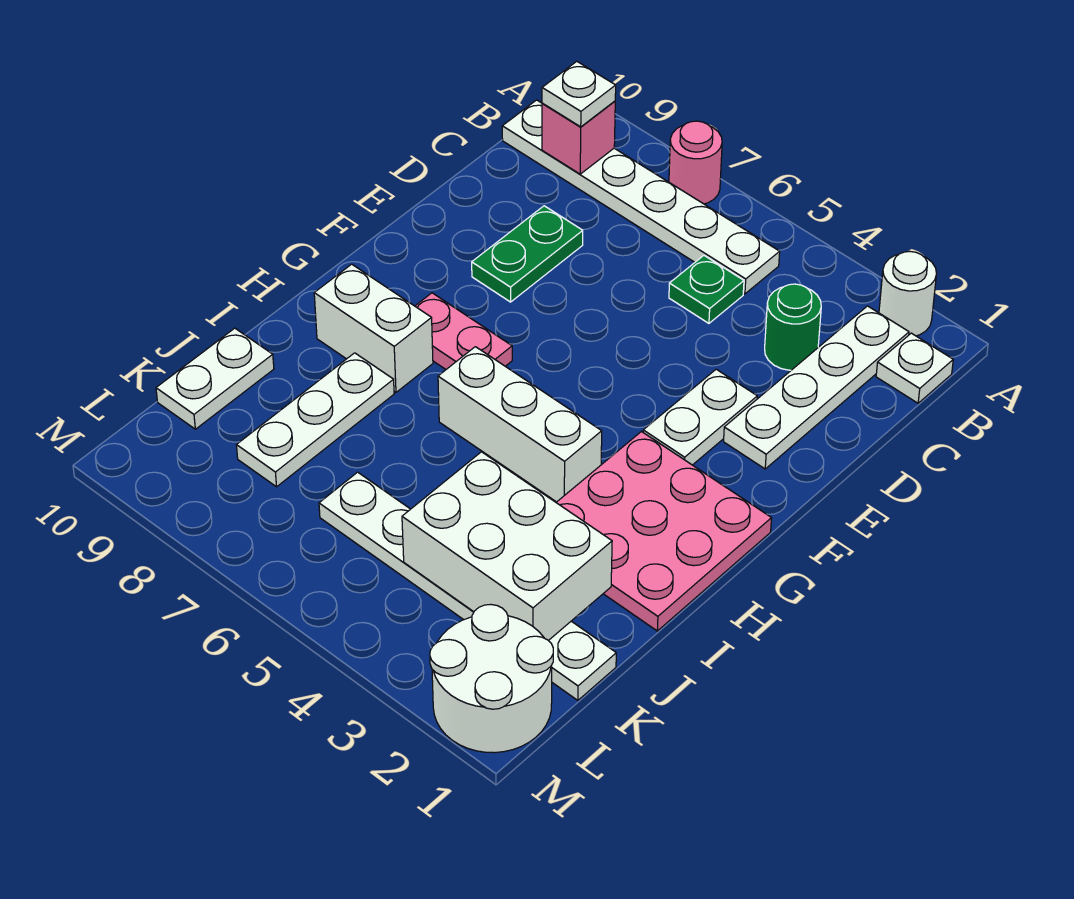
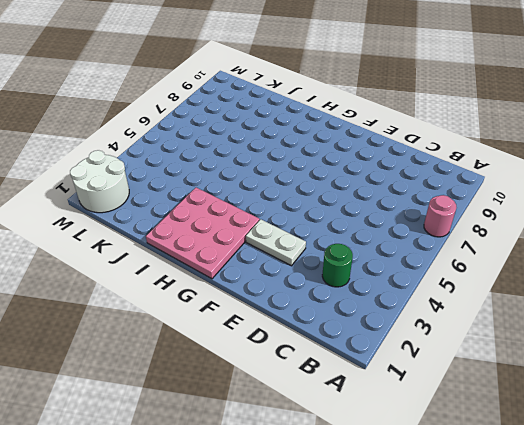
none -> white 1x1 round brick [879,252,936,336]
none -> white 1x1 plate [876,333,953,403]
none -> white 1x4 plate [724,306,909,469]

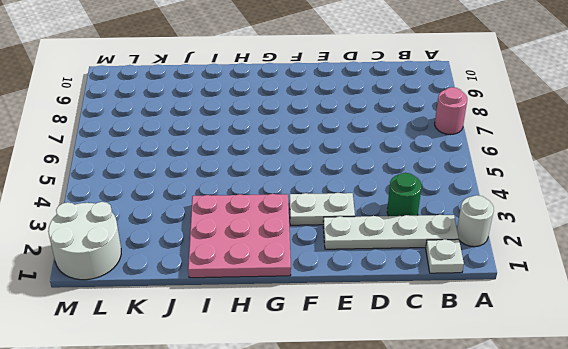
none -> white 1x6 plate [502,100,780,294]
none -> green 1x1 plate [669,256,744,323]
none -> green 1x2 plate [472,206,583,302]

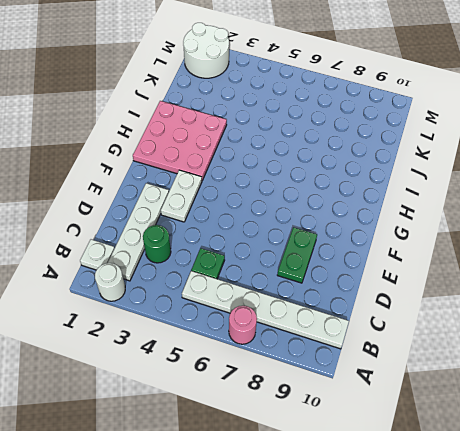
none -> pink 1x2 plate [415,293,512,369]
none -> white 1x3 brick [438,347,602,502]
none -> white 1x2 brick [314,264,433,392]

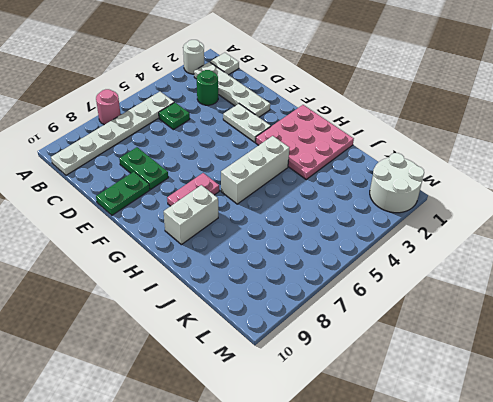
green 1x2 plate [96,172,150,215] -> none
none -> white 1x3 plate [237,353,394,487]
none -> white 1x2 plate [156,328,274,429]
none -> white 1x6 plate [319,472,616,700]

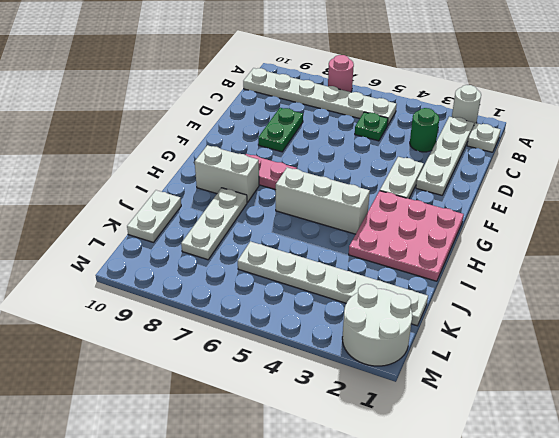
none -> pink 1x1 brick [542,101,615,174]
none -> white 2x3 brick [402,452,612,641]
none -> white 1x1 plate [542,62,616,127]

